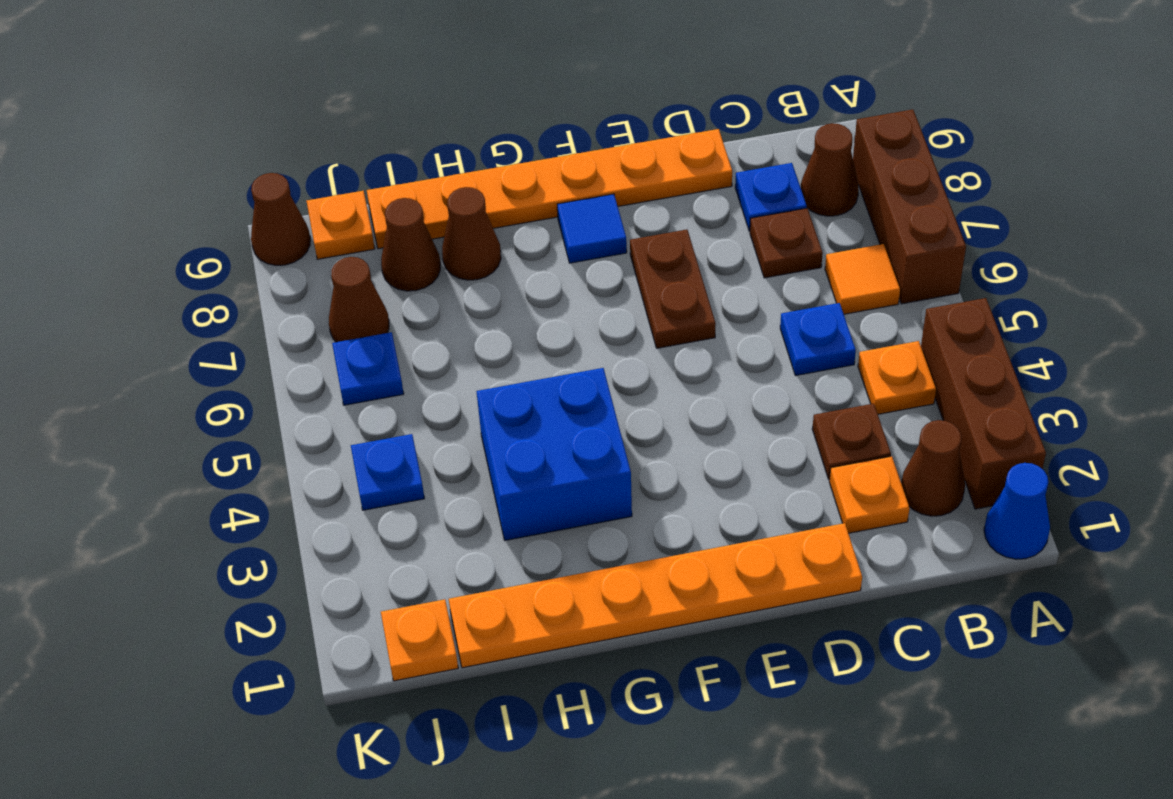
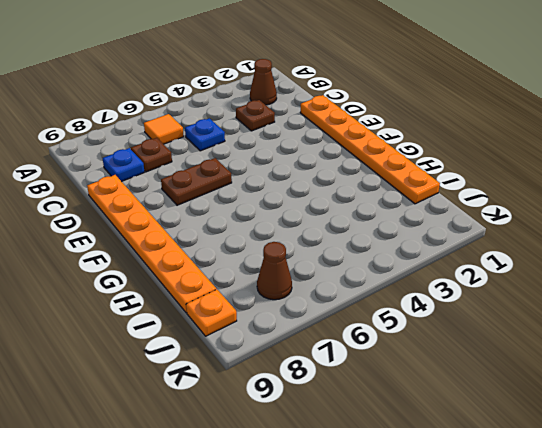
none -> blue 1x1 cone [984,463,1050,559]
none -> brown 1x3 brick [921,298,1046,509]
none -> brown 1x3 brick [853,110,966,304]

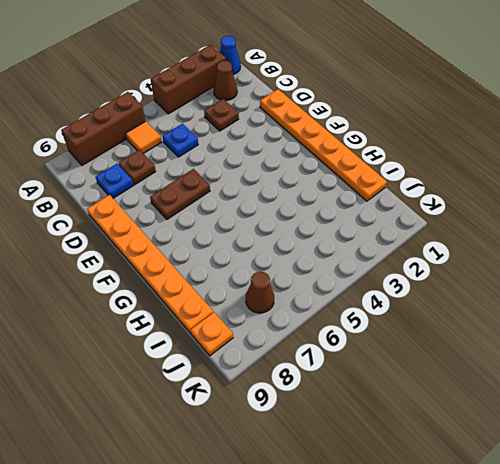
none -> orange 1x1 plate [858,341,936,414]
none -> brown 1x1 cone [801,123,859,216]
none -> orange 1x1 plate [829,456,910,533]

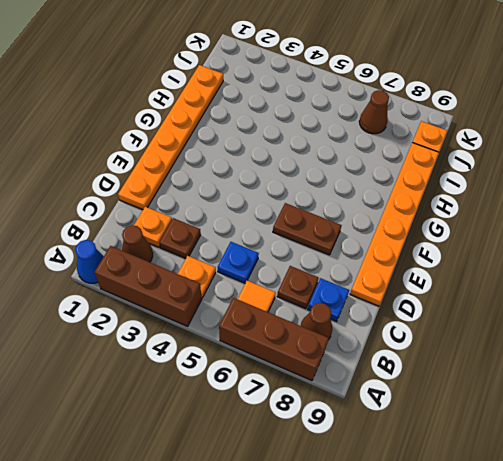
none -> blue 1x1 tile [557,194,627,263]
none -> blue 2x2 brick [476,368,632,540]
none -> brown 1x1 cone [442,187,501,280]

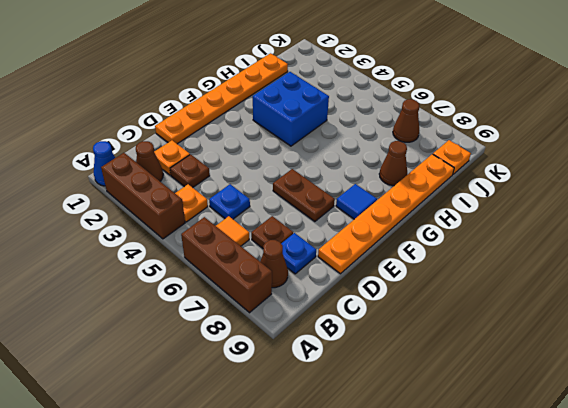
none -> brown 1x1 cone [381,198,440,291]
none -> orange 1x1 plate [381,599,458,681]
none -> blue 1x1 plate [351,434,424,510]

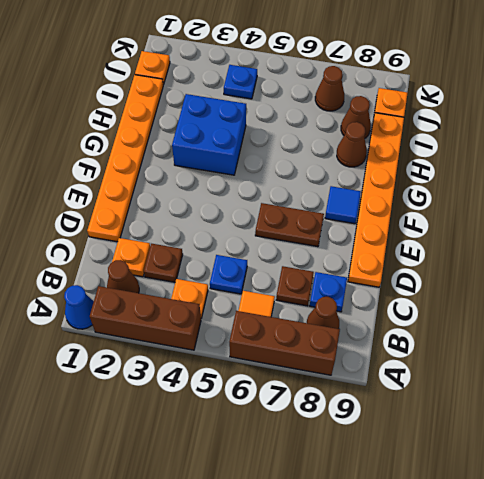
none -> blue 1x1 plate [332,332,404,405]
none -> brown 1x1 cone [251,173,310,265]

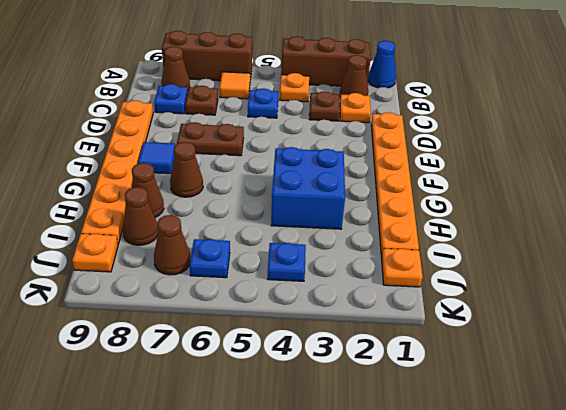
brown 1x1 cone [170,142,203,197] -> brown 1x1 cone moved to [251,173,310,265]

